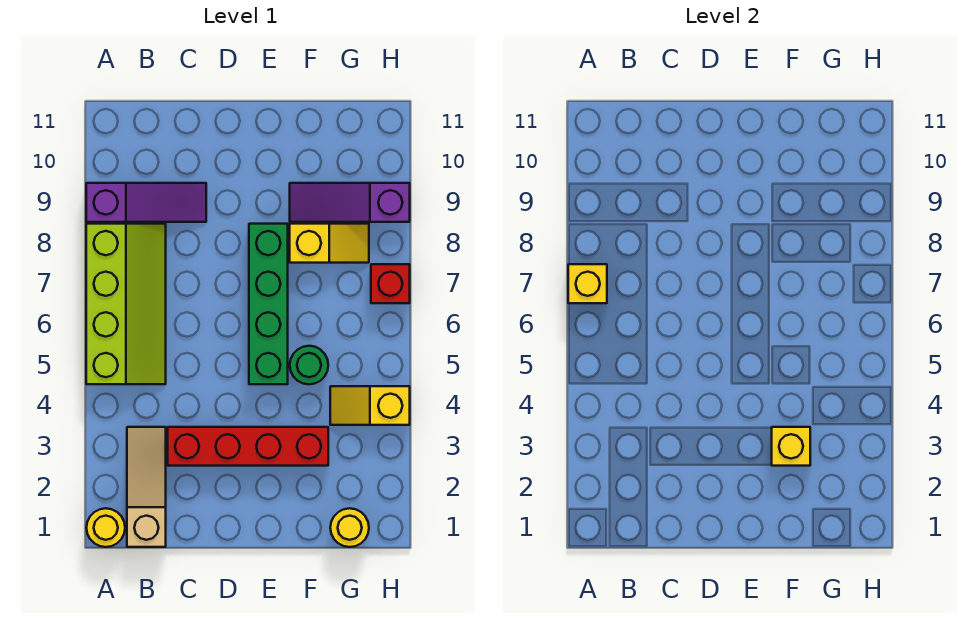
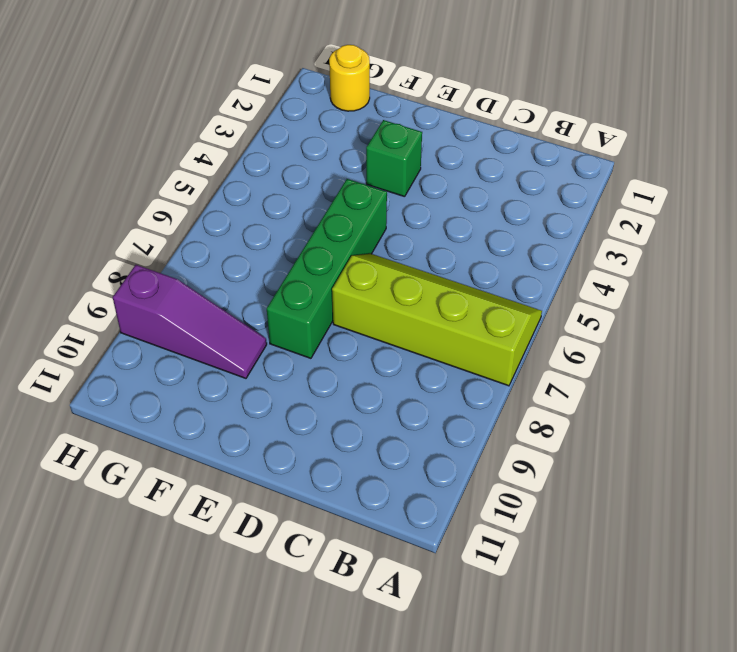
lime 2x4 slope [332,254,542,386] -> lime 2x4 slope turned to [86,224,166,384]
green 1x1 brick [366,120,422,197] -> red 1x4 brick [168,427,328,466]
none -> yellow 1x1 round brick [86,508,125,547]
none -> purple 1x3 slope [86,183,206,222]
none -> tan 1x3 slope [127,427,166,547]

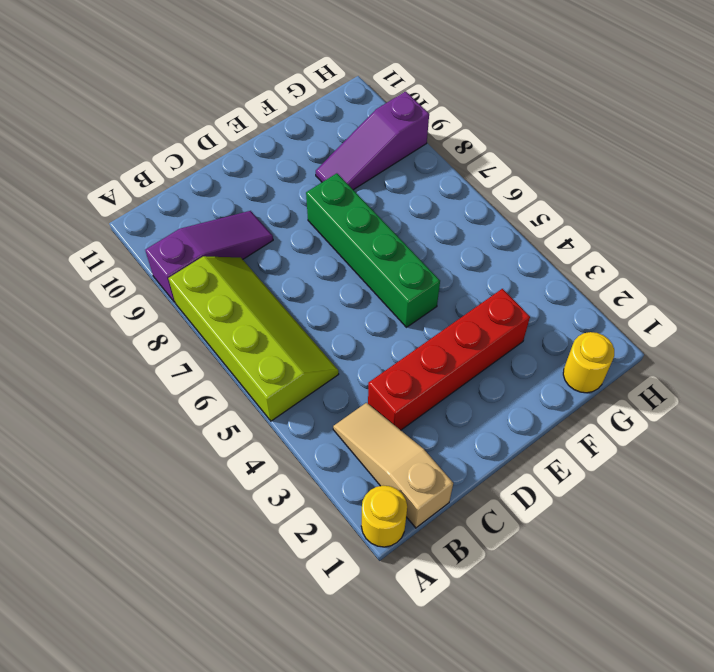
none -> green 1x1 round brick [290,346,328,384]
none -> yellow 1x2 slope [290,224,369,263]
none -> yellow 1x2 slope [330,386,410,425]

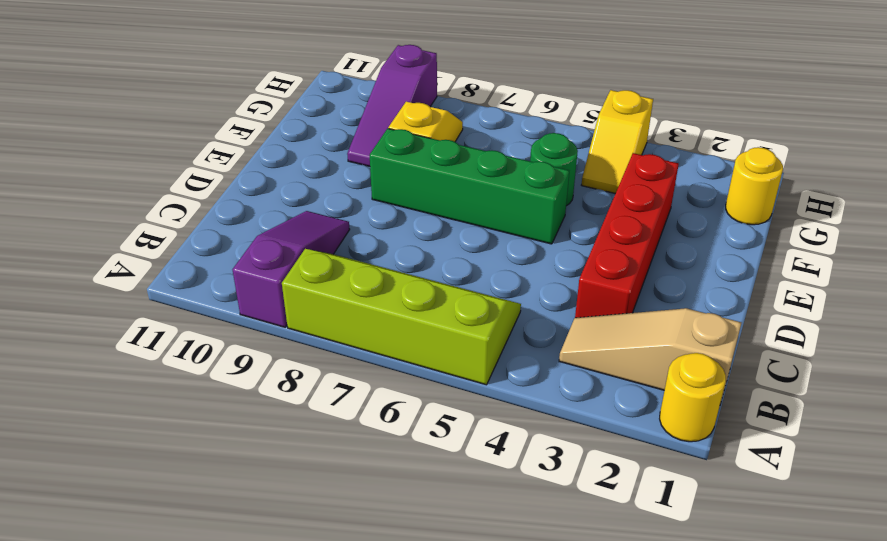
none -> red 1x1 brick [371,264,410,303]
none -> yellow 1x1 brick [568,264,607,303]
none -> yellow 1x1 brick [772,427,810,466]

